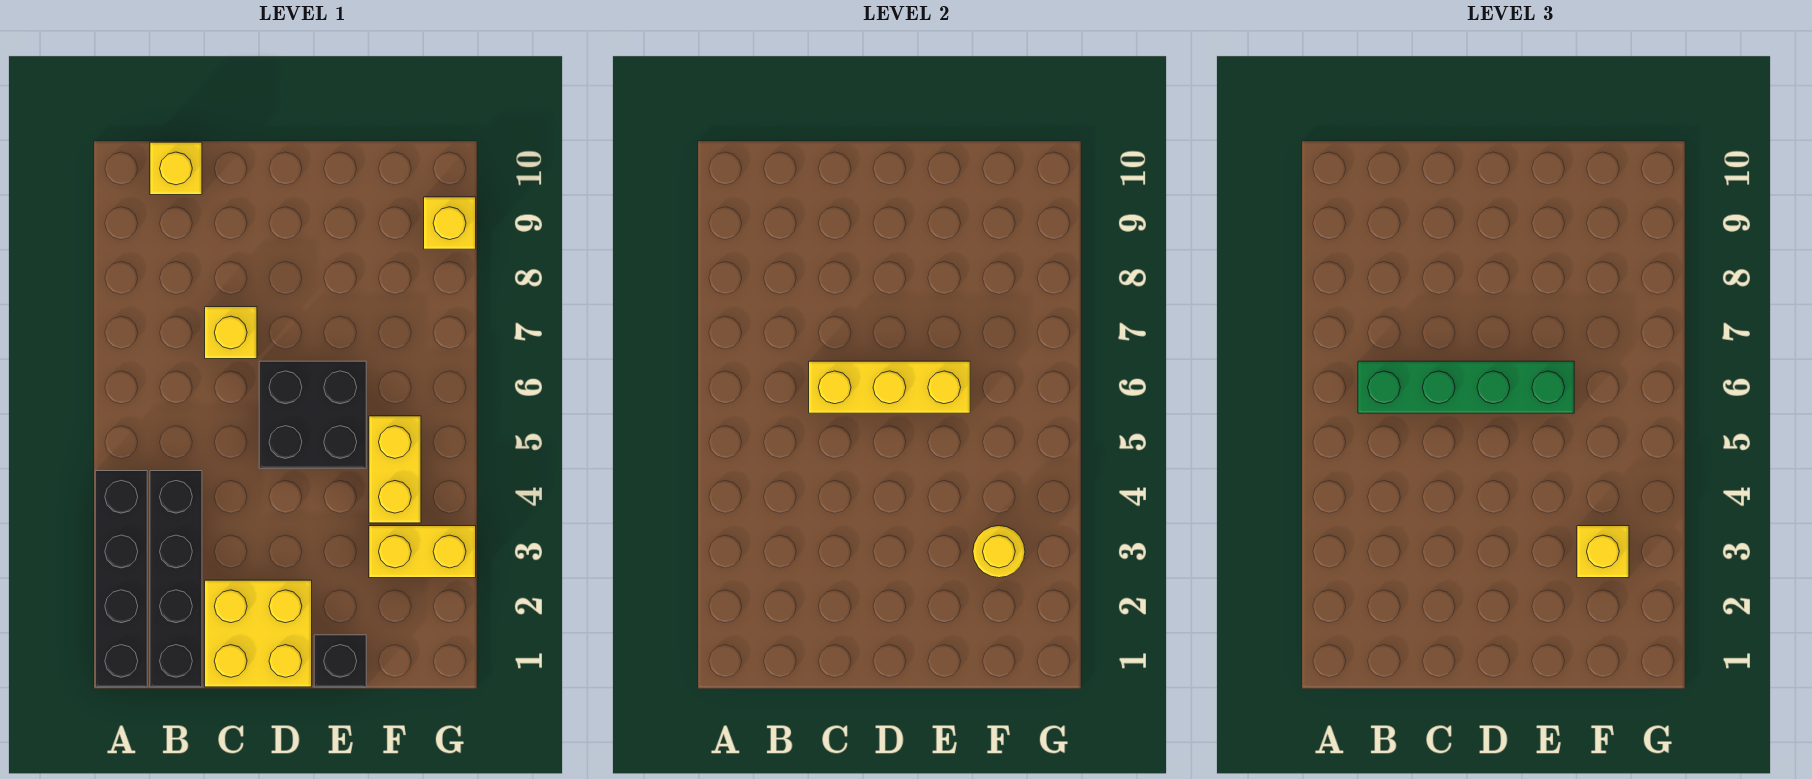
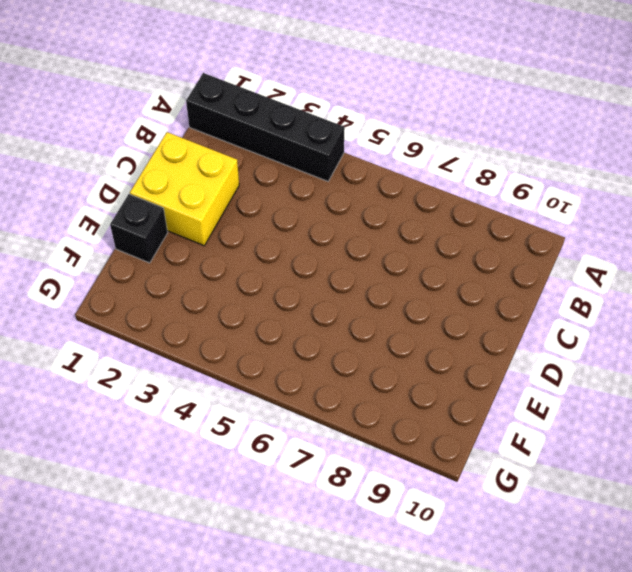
none -> black 1x4 brick [150,471,202,687]
none -> yellow 1x1 brick [150,142,202,195]
none -> yellow 1x1 brick [205,307,257,359]

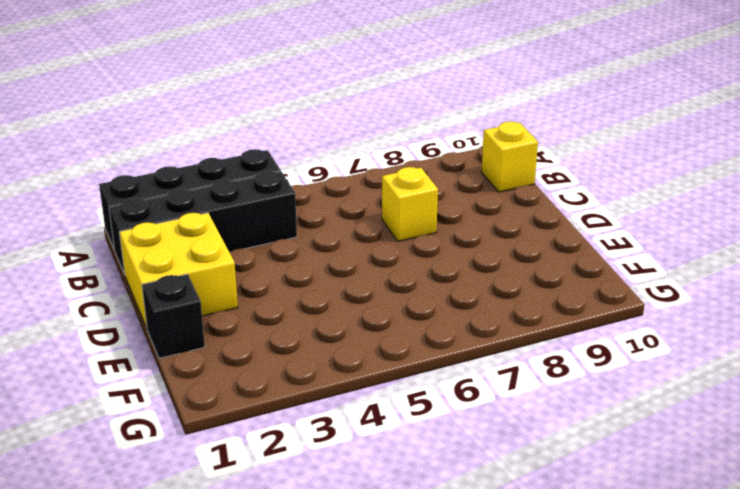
none -> black 2x2 brick [259,361,366,468]
none -> yellow 1x2 brick [369,526,476,578]
none -> yellow 1x2 brick [369,416,421,523]

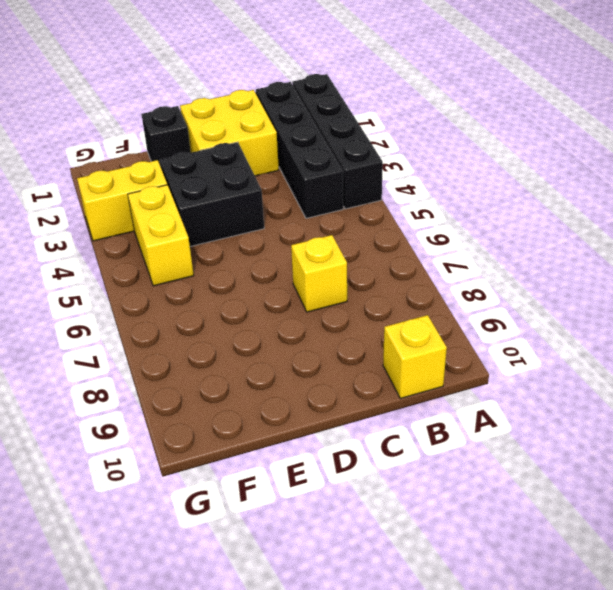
black 2x2 brick [160,142,264,247] -> black 2x2 brick moved to [259,361,366,468]
none -> yellow 1x1 brick [424,197,476,249]
none -> yellow 1x3 brick [809,361,970,413]
none -> yellow 1x1 round brick [973,526,1025,578]

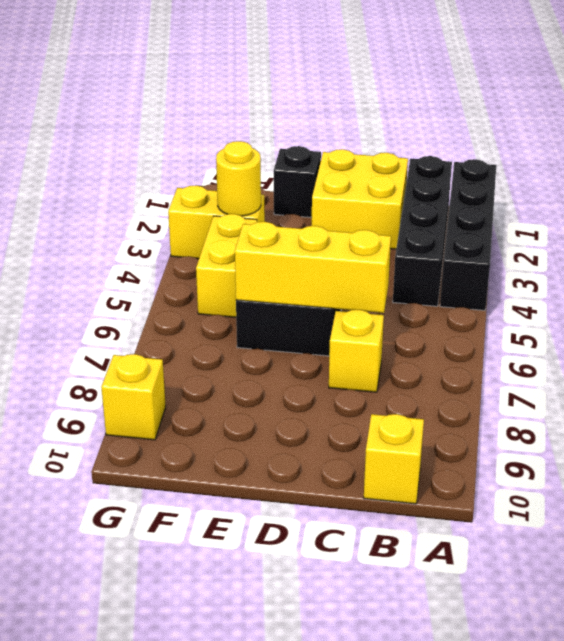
none -> green 1x4 brick [1358,361,1574,413]
none -> yellow 1x1 brick [1577,526,1629,578]

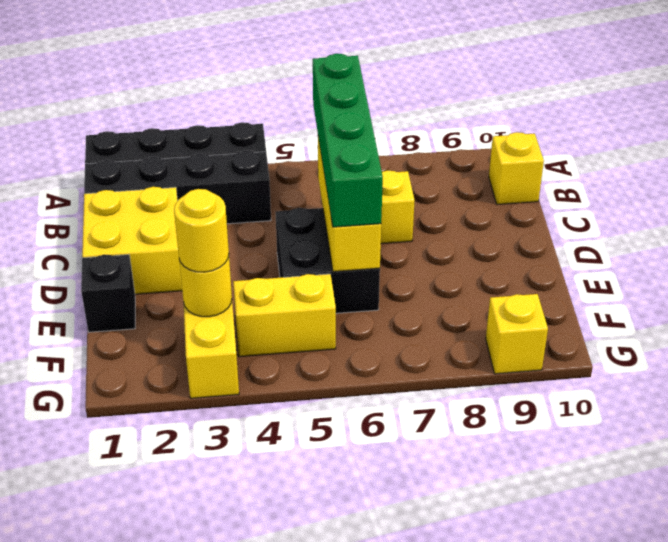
yellow 1x1 round brick [174,189,229,272] -> yellow 1x1 brick [1577,526,1629,578]

